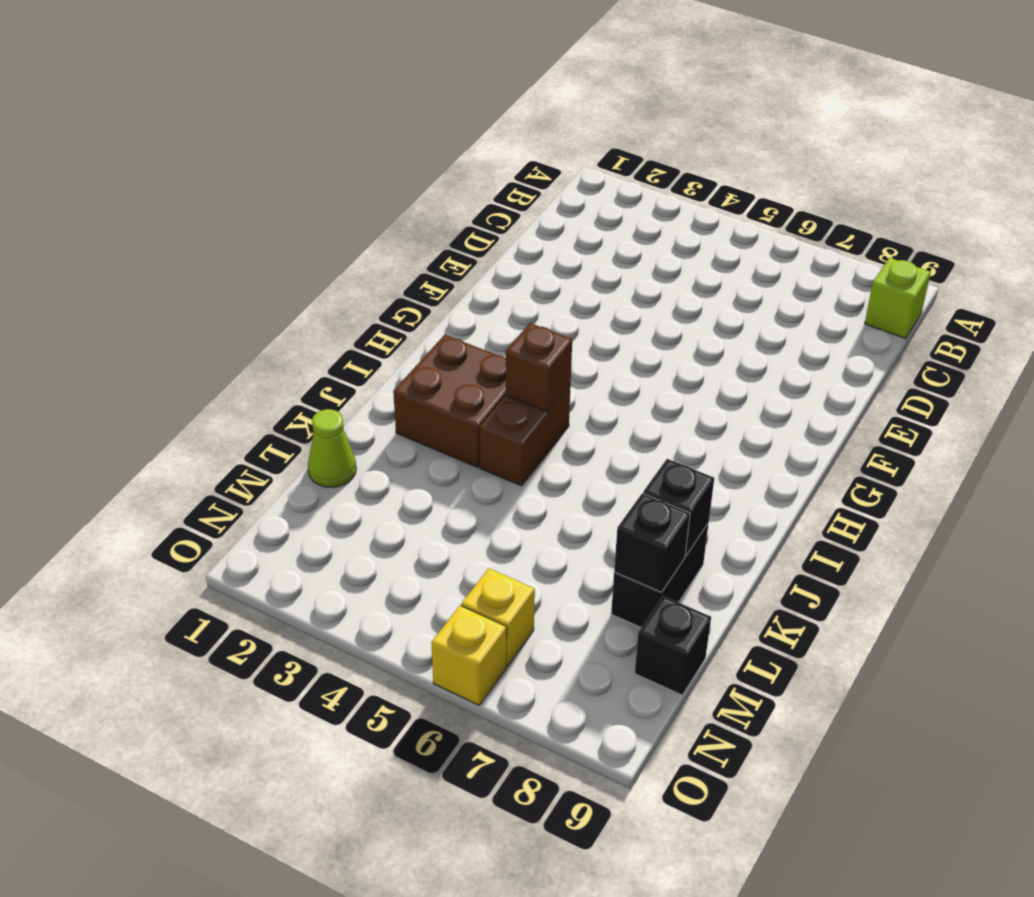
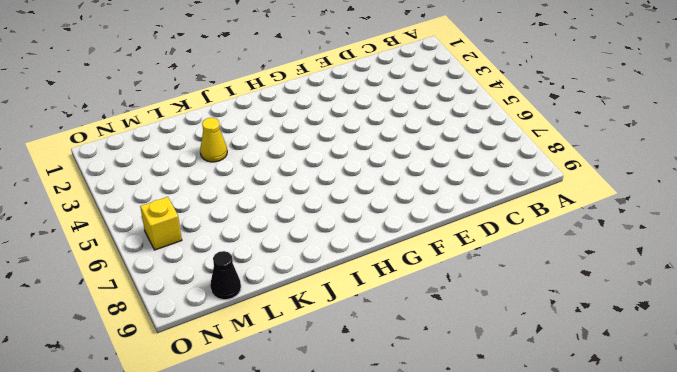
yellow 1x1 cone [200,118,227,162] -> none
black 1x1 cone [210,251,241,300] -> black 1x1 brick [635,596,711,695]
none -> lime 1x1 brick [865,258,931,339]
none -> brown 2x2 brick [393,335,506,467]

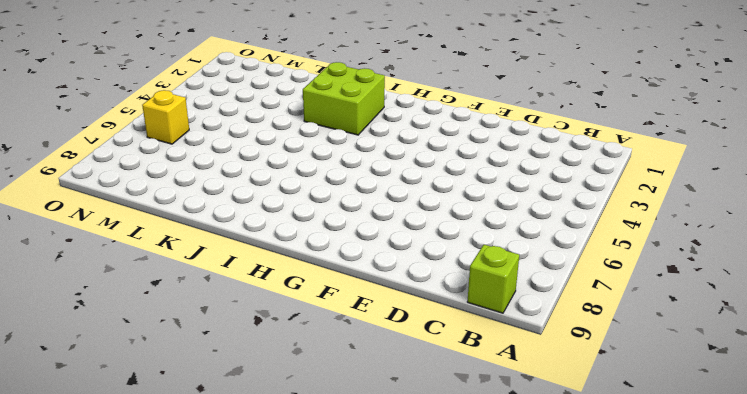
lime 2x2 brick [303,62,385,135] -> brown 2x2 brick [393,335,506,467]
none -> brown 1x2 brick [480,384,571,486]
none -> black 1x2 brick [611,523,709,627]

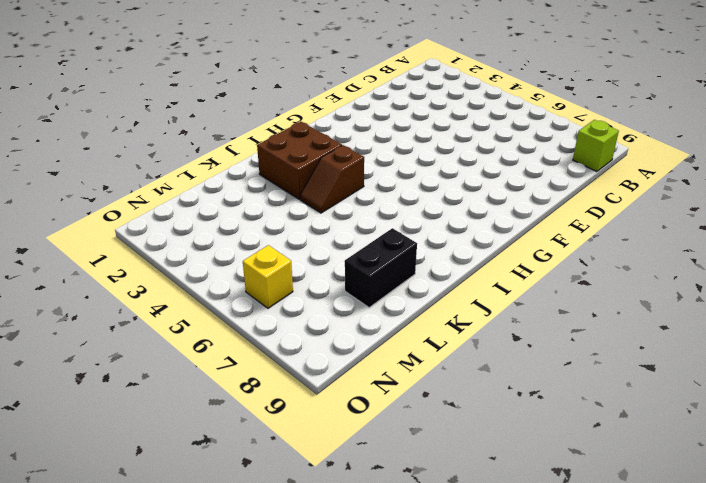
brown 1x2 slope [300,145,364,213] -> brown 1x2 brick [480,384,571,486]
none -> lime 1x1 cone [308,409,356,487]
none -> black 1x1 brick [635,596,711,695]

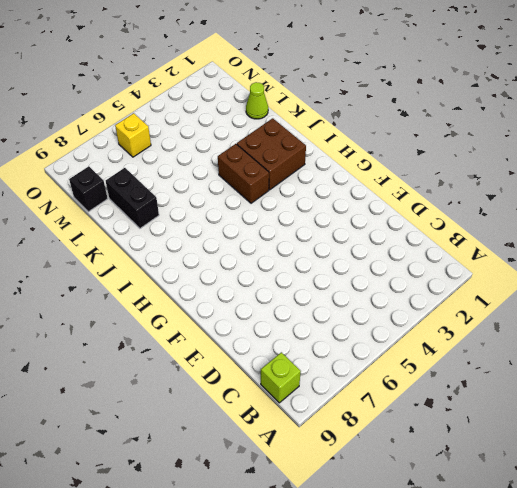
none -> yellow 1x1 brick [431,606,507,705]
none -> brown 1x1 brick [506,323,572,412]

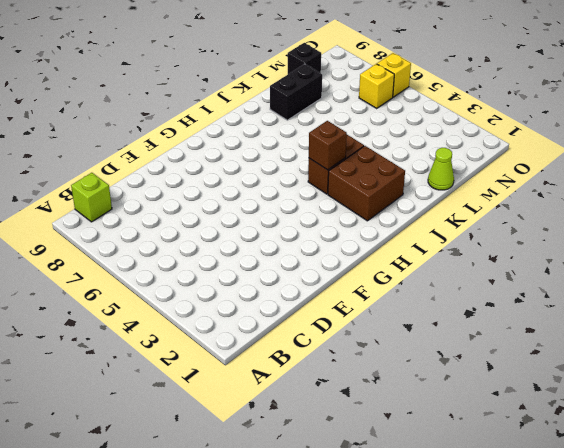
none -> black 1x1 brick [643,459,714,555]
none -> black 1x1 brick [614,493,690,592]

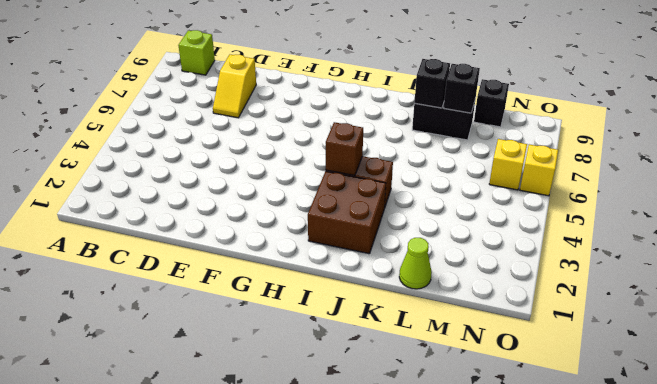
yellow 1x2 slope [213,55,256,118] -> none

